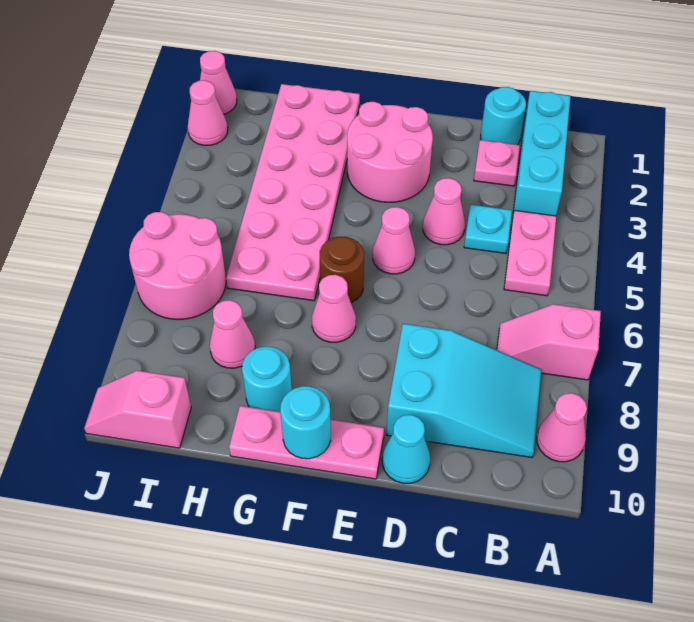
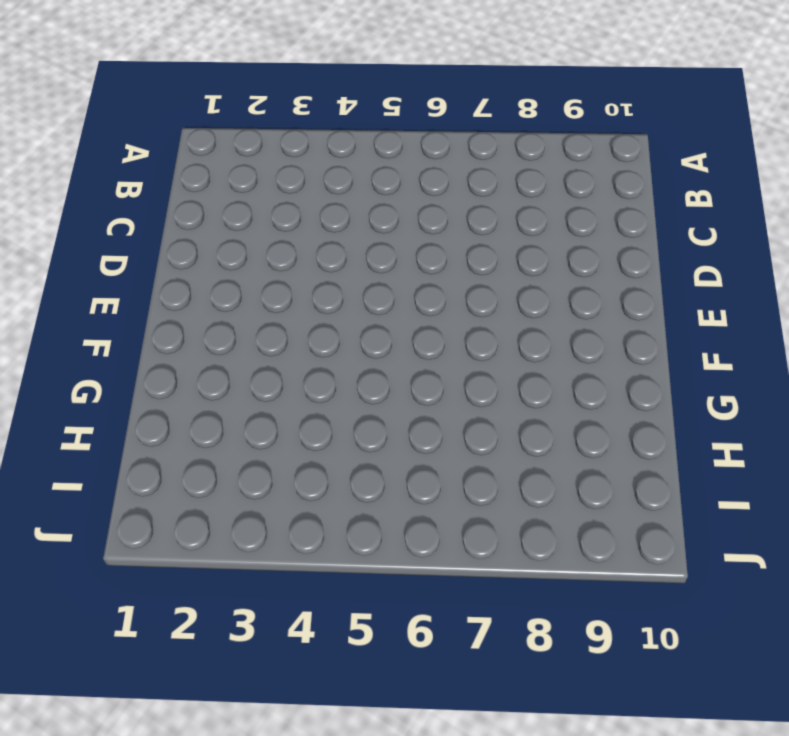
none -> pink 1x2 slope [497,304,601,380]
none -> pink 1x1 cone [537,393,587,462]
none -> cyan 1x3 brick [513,91,571,216]

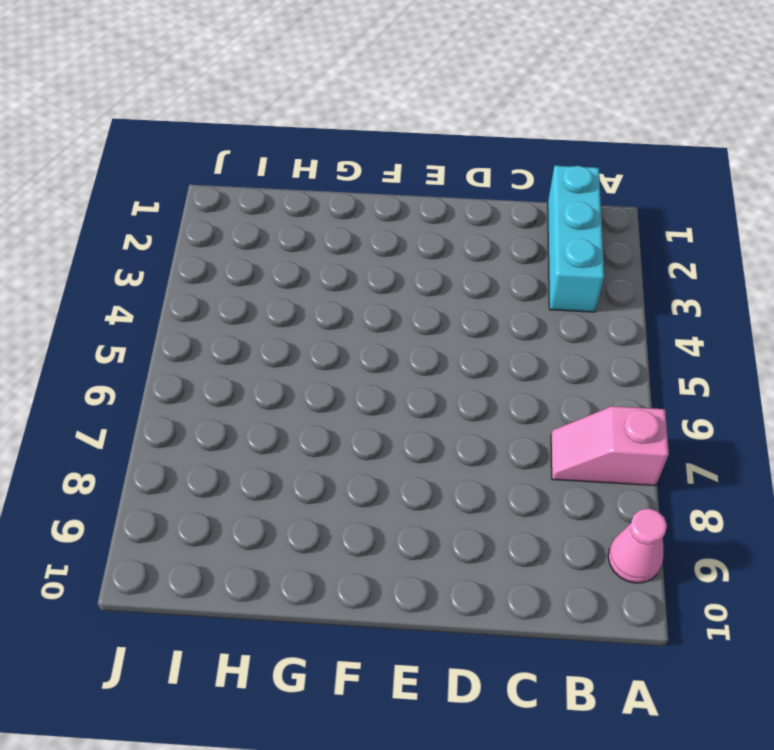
none -> pink 1x2 plate [504,210,556,296]
none -> cyan 2x3 slope [386,324,541,457]
none -> cyan 1x1 round brick [481,87,526,145]

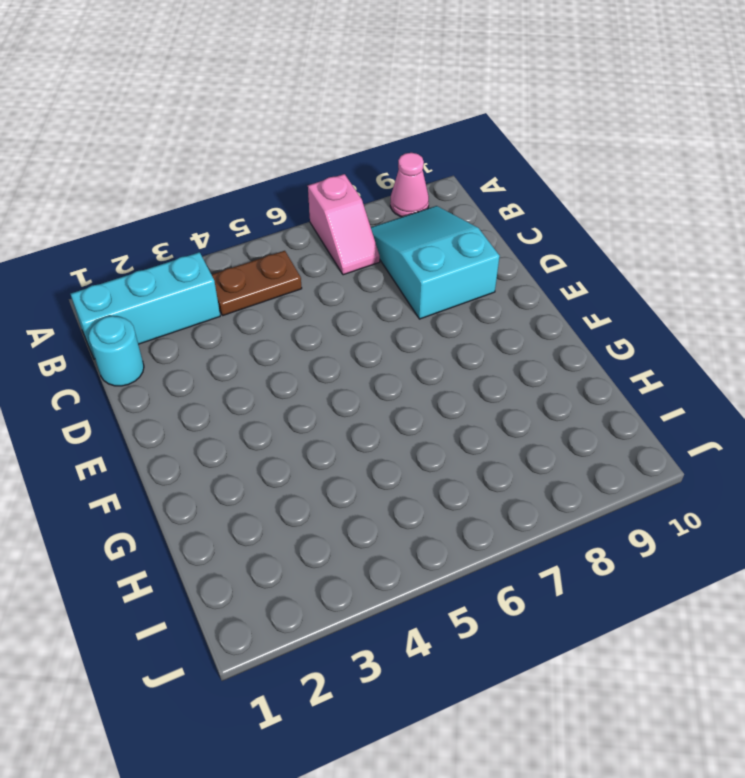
brown 1x2 plate [212,251,302,316] -> pink 1x2 plate [504,210,556,296]
none -> pink 1x1 plate [474,140,520,186]
none -> cyan 1x1 plate [464,205,512,253]
none -> pink 1x1 cone [423,178,465,245]

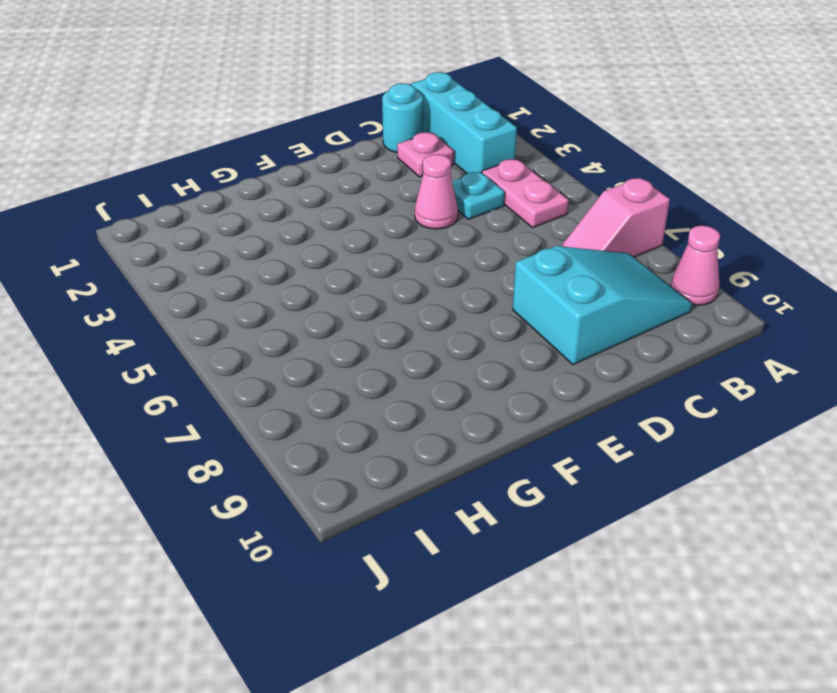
none -> cyan 1x1 cone [382,415,430,483]
none -> pink 2x2 round brick [347,102,433,202]
none -> pink 1x1 cone [373,207,415,274]

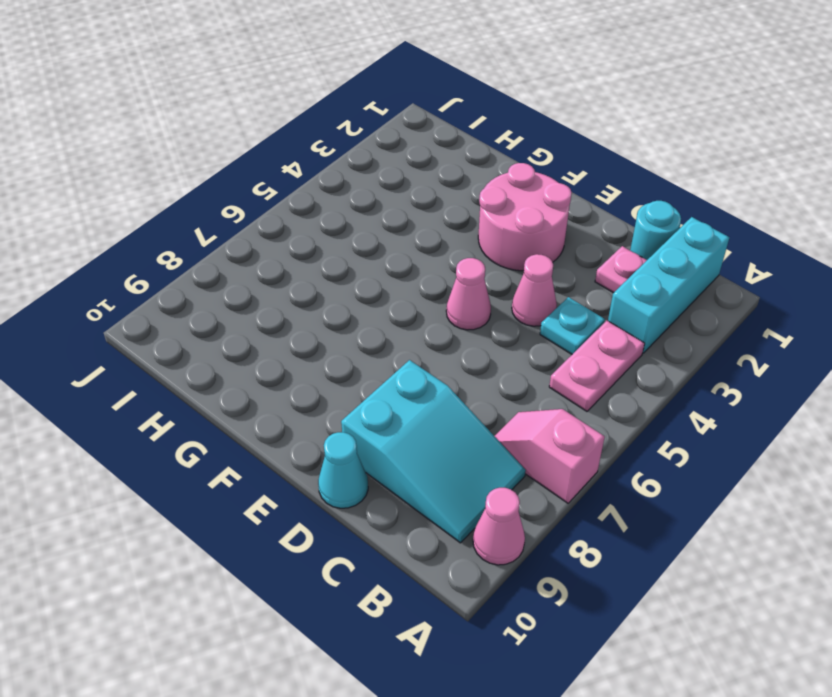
none -> pink 1x3 plate [229,406,384,479]
none -> brown 1x1 round brick [320,237,364,303]
none -> pink 1x1 cone [312,275,356,342]

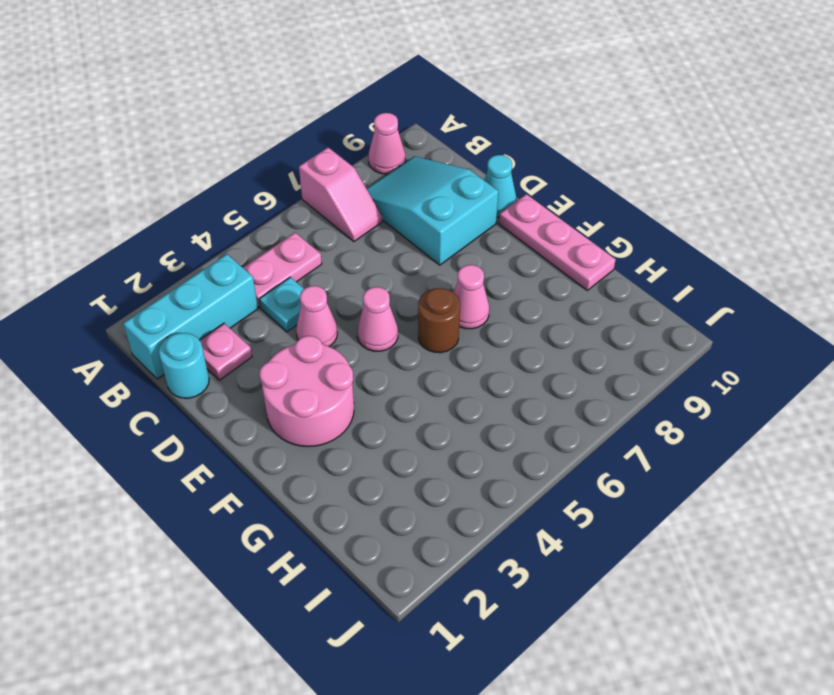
none -> pink 2x6 plate [226,84,360,301]
none -> cyan 1x1 round brick [242,347,292,412]
none -> pink 1x1 cone [210,300,255,368]

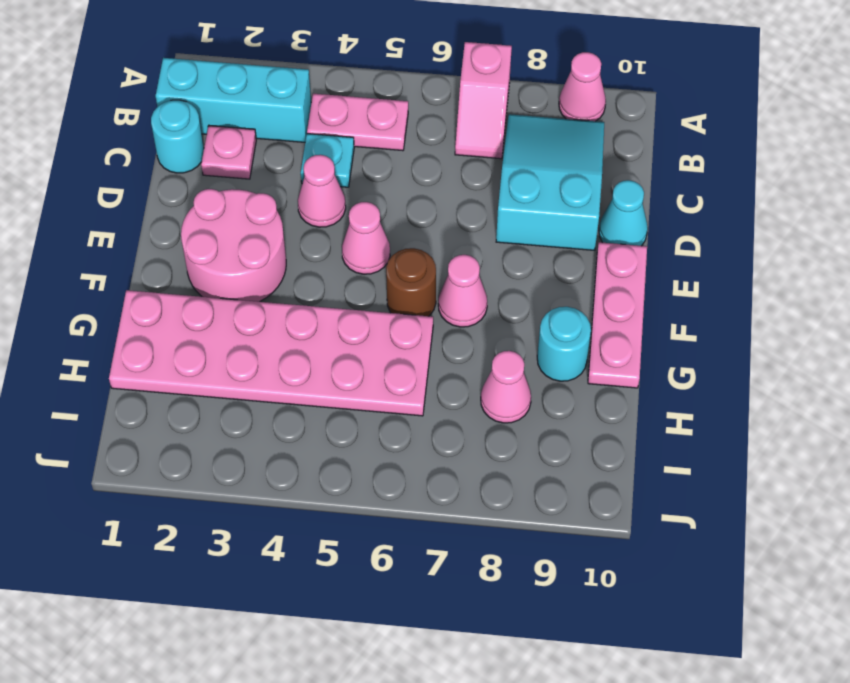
none -> pink 2x2 round brick [129,212,226,320]
none -> pink 1x2 slope [84,371,191,448]
none -> pink 1x1 cone [200,51,237,114]

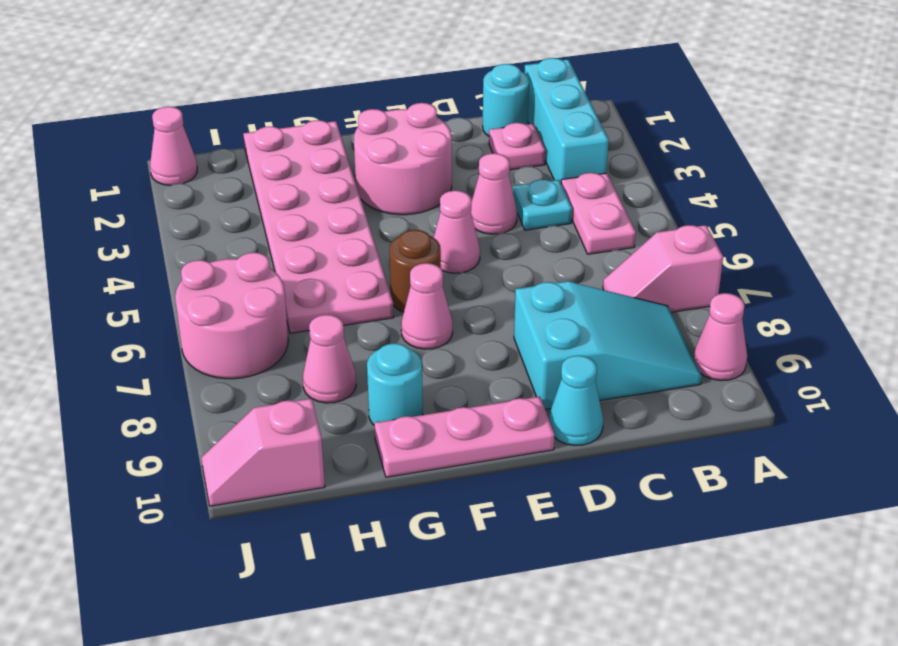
none -> pink 1x1 cone [188,80,228,145]
none -> cyan 1x1 round brick [280,386,331,459]

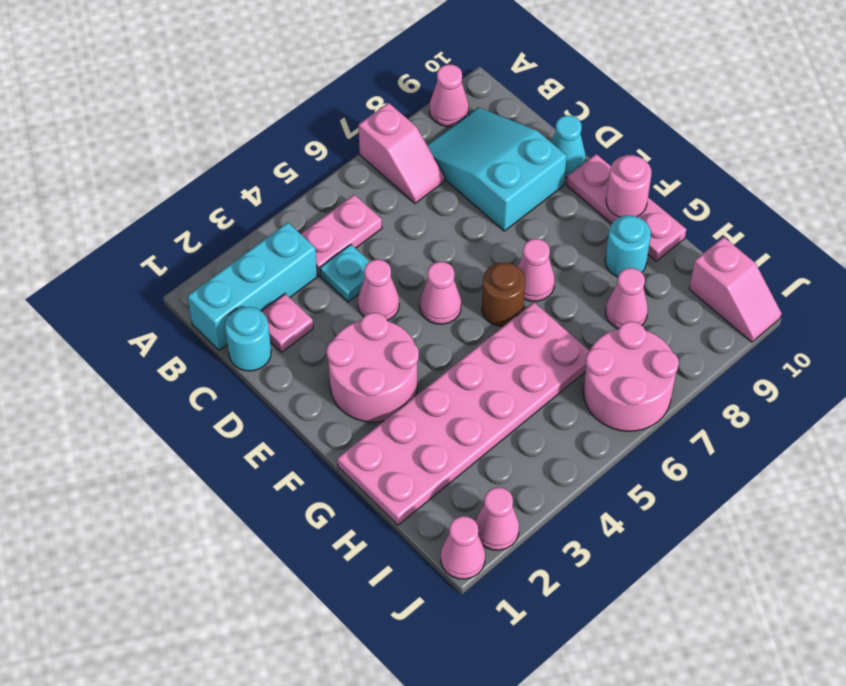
pink 1x1 round brick [606,155,651,217] -> cyan 1x1 round brick [280,386,331,459]

